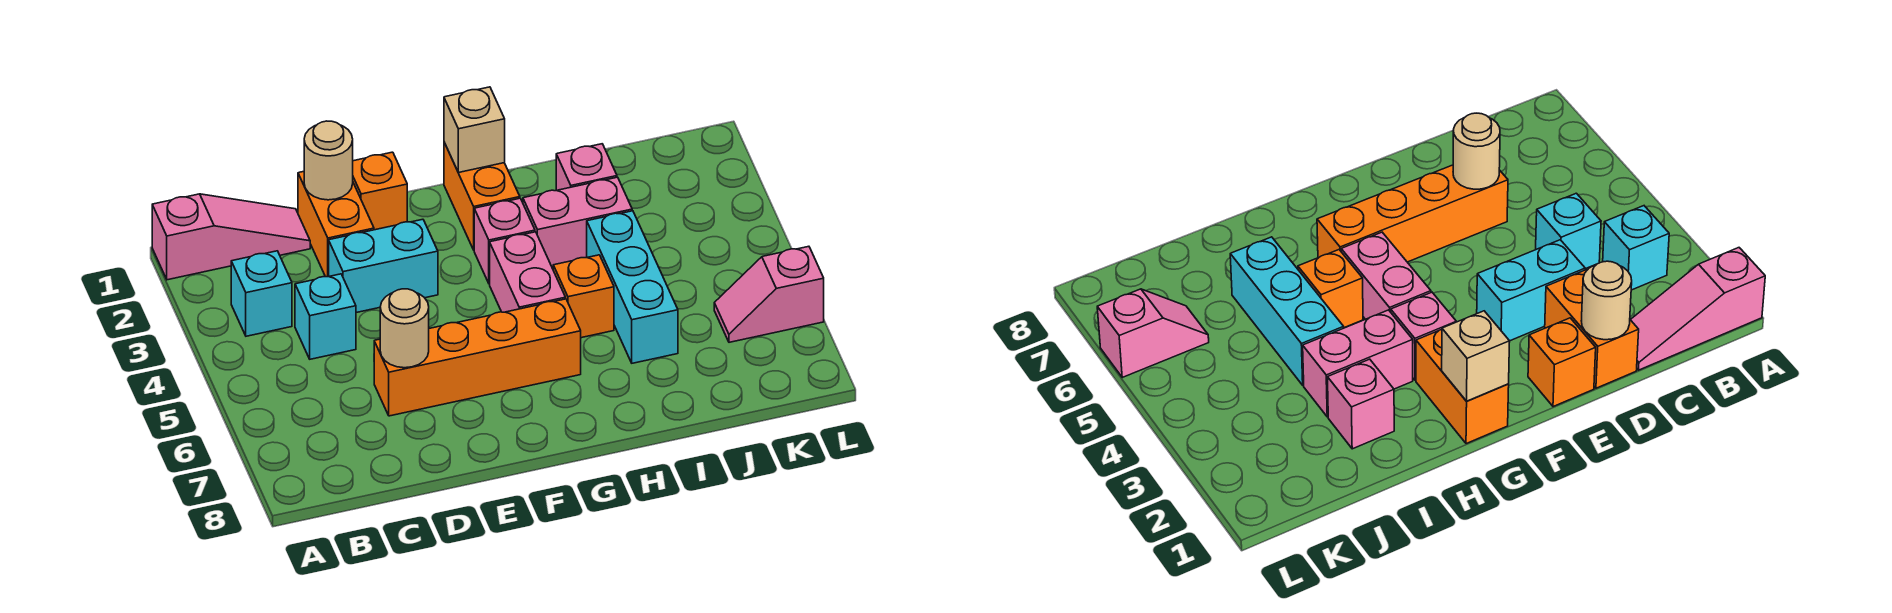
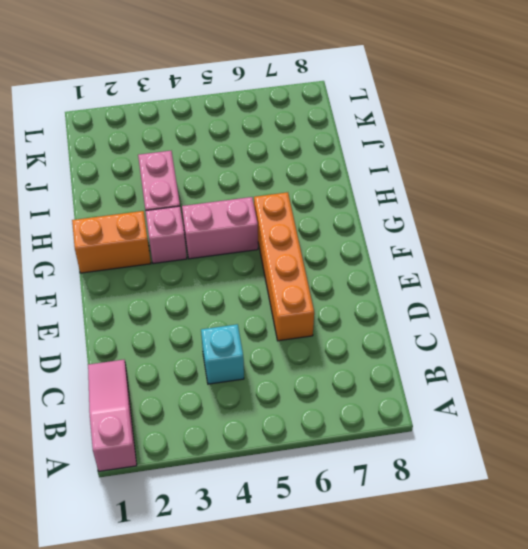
none -> cyan 1x1 brick [231,251,292,336]
none -> orange 1x2 brick [298,171,374,277]
none -> cyan 1x2 brick [329,219,438,313]

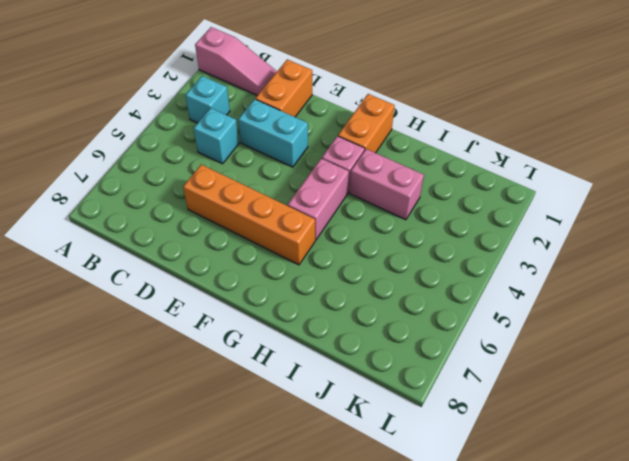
none -> orange 1x1 brick [353,152,407,230]
none -> orange 1x1 brick [553,255,614,338]
none -> pink 1x1 brick [556,144,617,190]

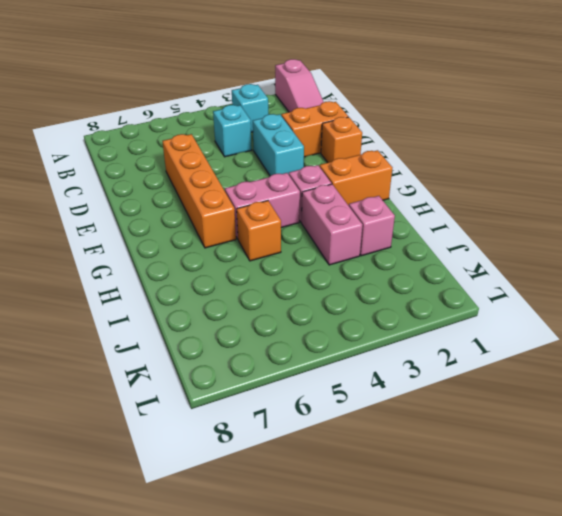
none -> cyan 1x3 brick [587,211,678,363]
none -> pink 1x2 slope [714,246,824,342]
none -> tan 1x1 round brick [304,121,353,200]

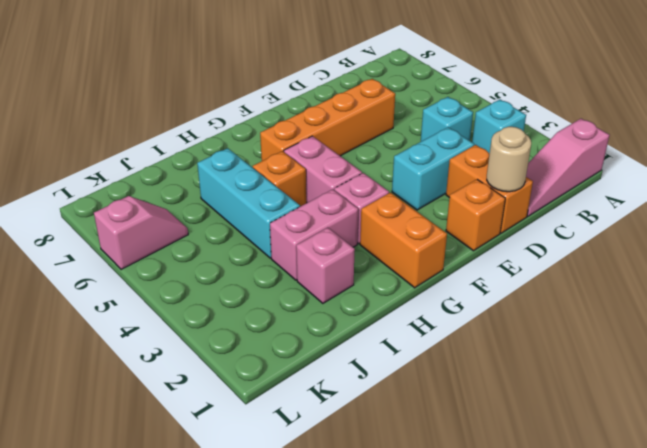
none -> tan 1x1 round brick [380,289,429,368]
none -> tan 1x1 brick [444,87,505,173]

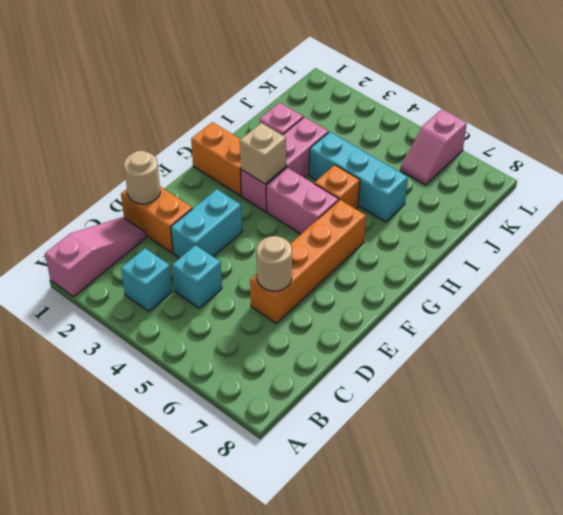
tan 1x1 brick [240,123,286,184] -> tan 1x1 brick moved to [444,87,505,173]
none -> orange 1x1 brick [353,152,407,230]

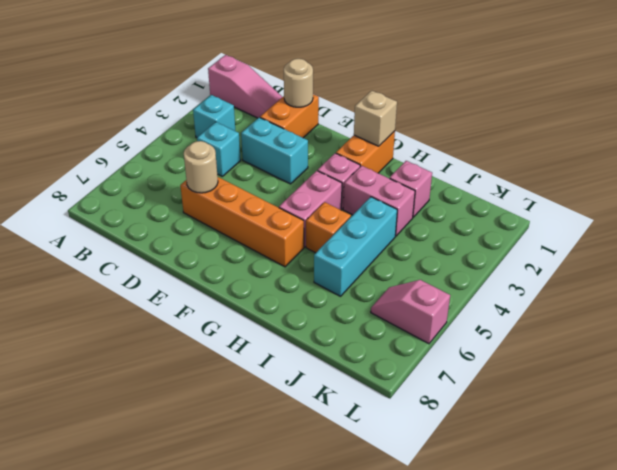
none -> orange 1x1 brick [353,152,407,230]

